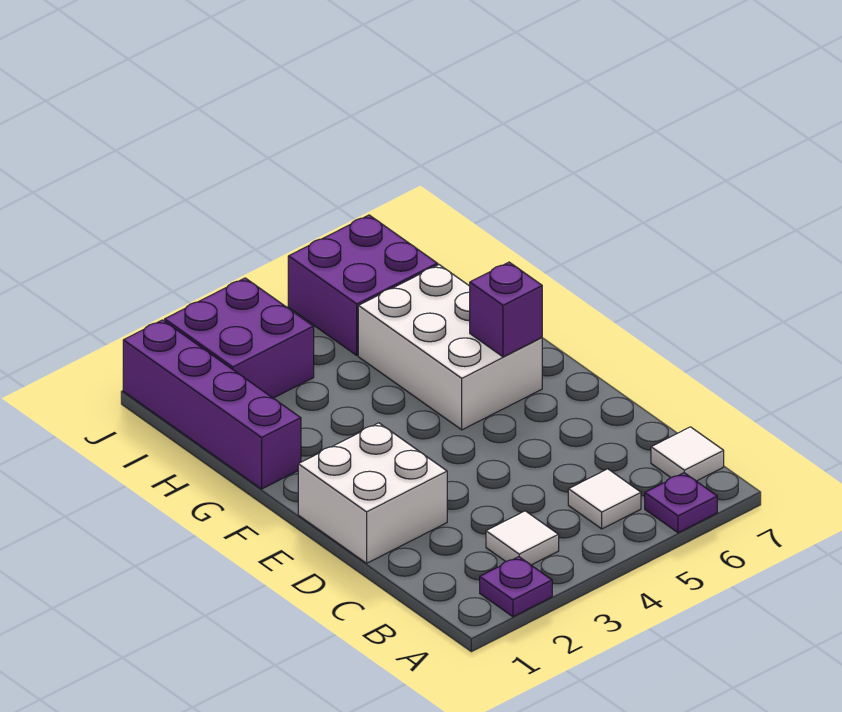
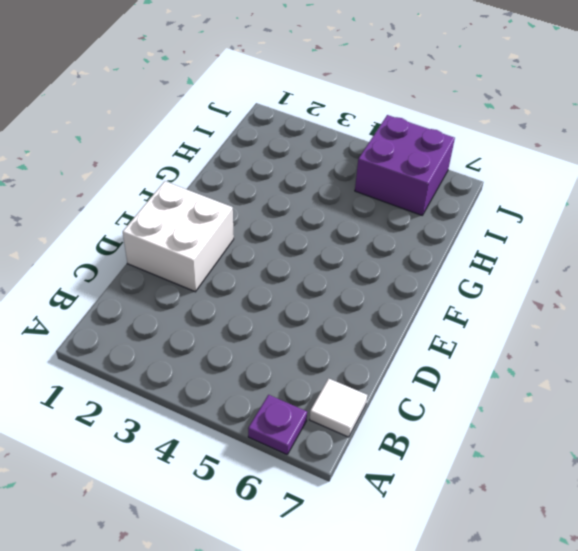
none -> purple 1x1 plate [480,557,552,617]
none -> white 1x1 tile [486,511,559,565]

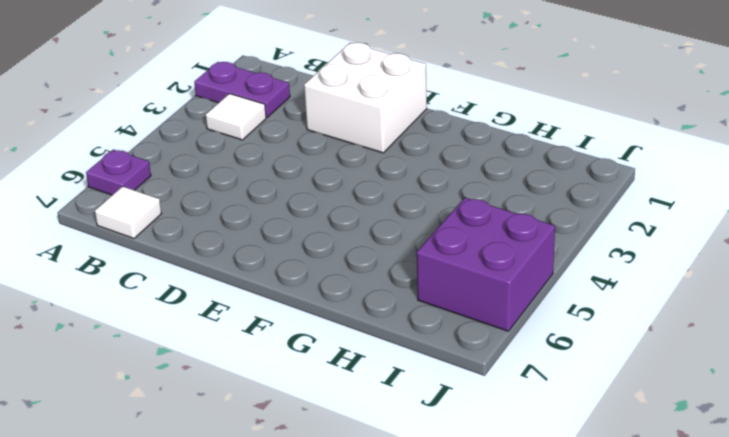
purple 1x2 plate [194,62,290,117] -> purple 1x1 plate [480,557,552,617]
none -> white 1x1 tile [568,469,641,529]
none -> white 2x3 brick [358,265,542,430]

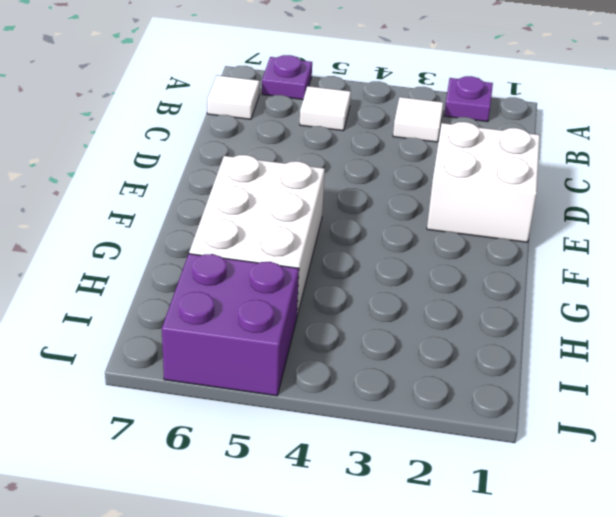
none -> purple 1x4 brick [123,320,301,489]
none -> purple 2x2 brick [165,278,314,398]

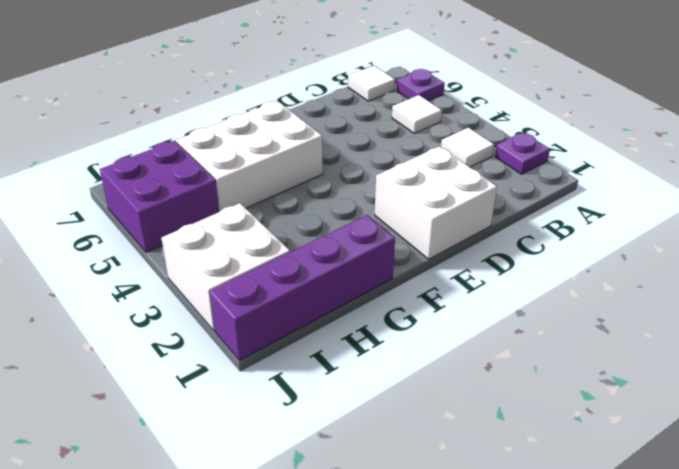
white 2x2 brick [161,203,290,331] -> purple 2x2 brick [165,278,314,398]
none -> purple 1x1 brick [470,262,542,357]

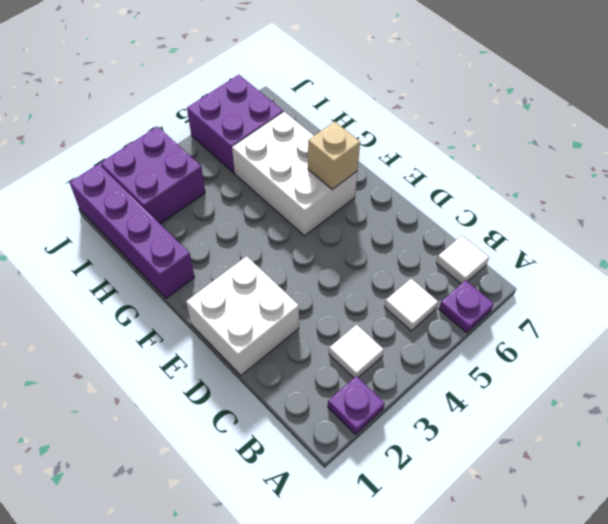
tan 1x1 brick [308,122,360,189] -> purple 1x1 brick [470,262,542,357]

